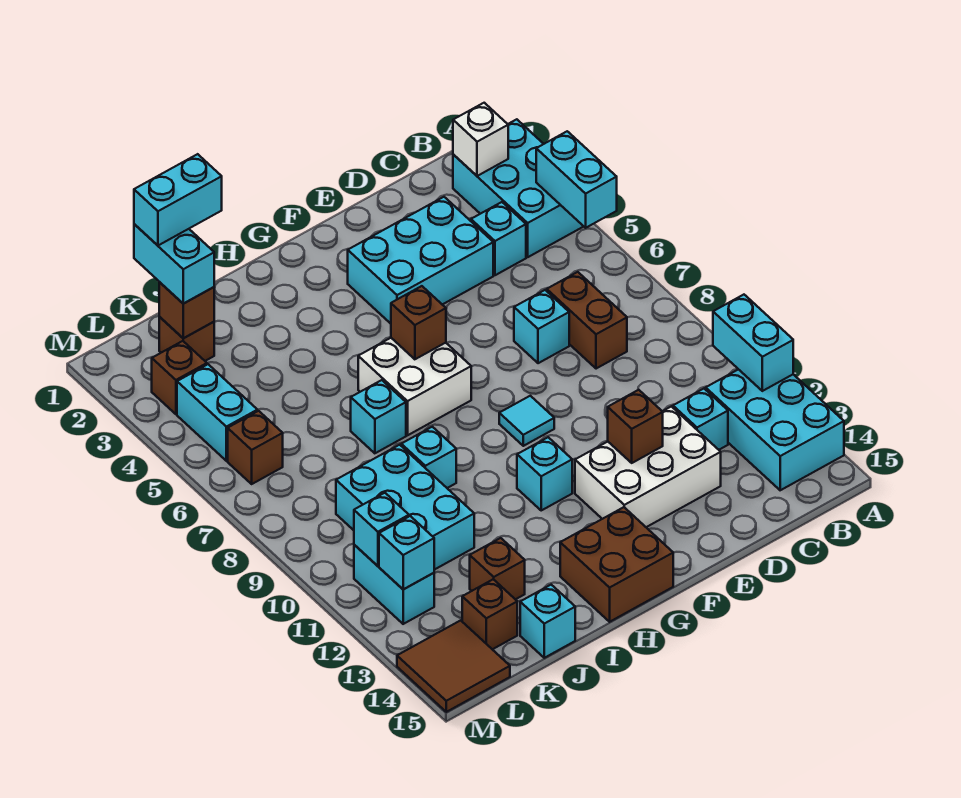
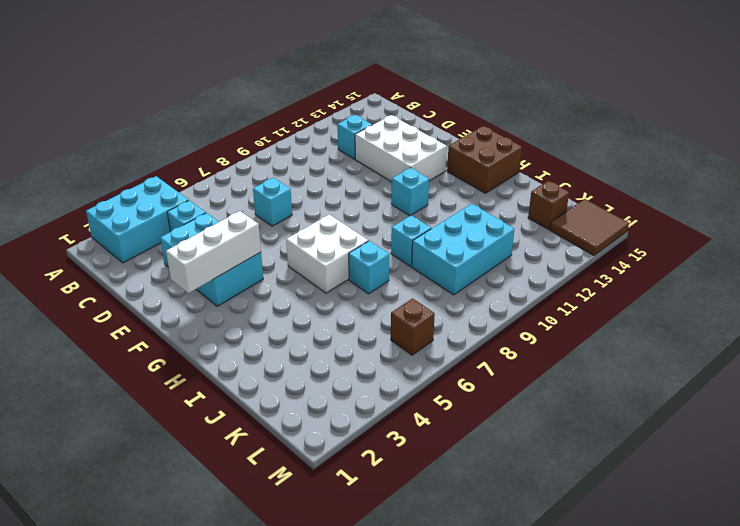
white 1x3 brick [166,211,261,293] -> none
none -> cyan 2x3 brick [706,369,844,490]
none -> brown 1x2 brick [547,272,627,369]
none -> cyan 1x1 tile [499,396,554,446]
none -> brown 1x1 brick [470,538,525,599]

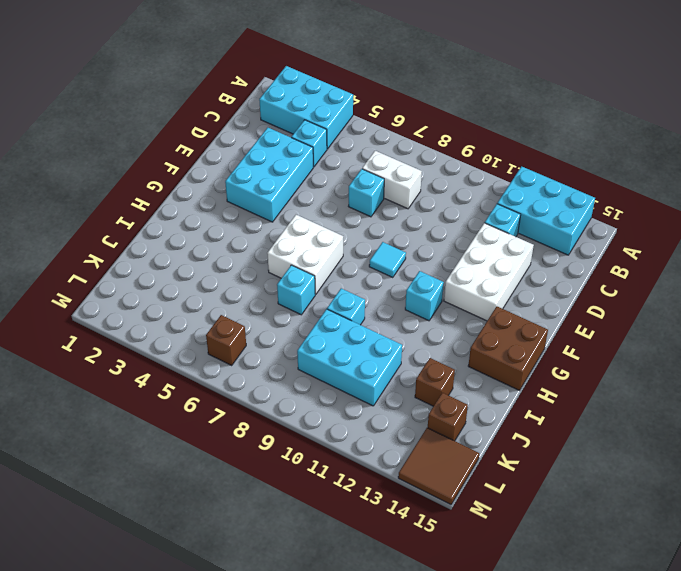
white 1x2 brick [362,151,422,209] -> brown 1x2 brick [547,272,627,369]
none -> cyan 1x1 brick [520,585,575,658]
none -> brown 1x1 brick [159,317,214,361]
none -> brown 1x1 brick [152,341,207,414]
none -> cyan 1x2 brick [177,364,257,461]

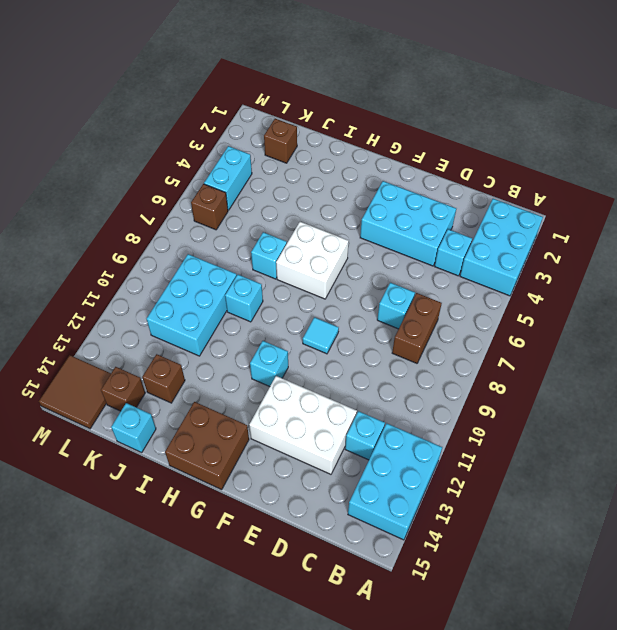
none -> brown 1x1 brick [152,341,207,414]
none -> cyan 1x2 brick [354,545,434,624]
none -> cyan 1x2 brick [536,131,617,228]
none -> cyan 1x2 brick [713,295,793,391]

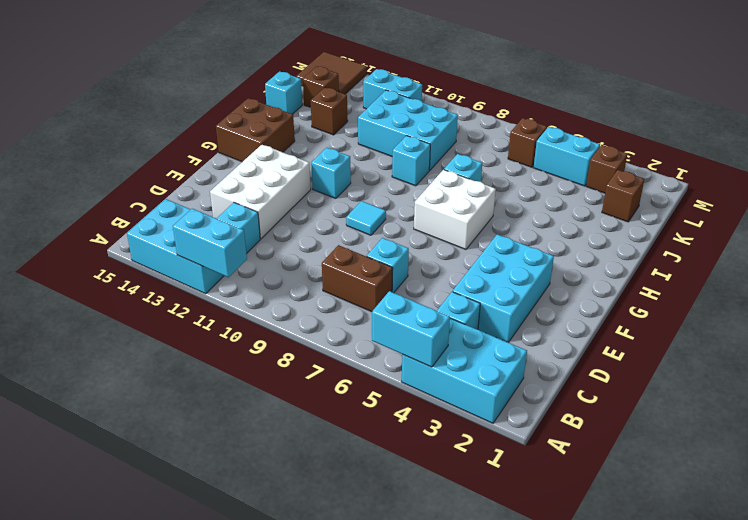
none -> white 1x1 brick [453,103,508,176]
none -> brown 1x1 brick [608,390,663,463]
none -> brown 1x1 brick [391,286,446,359]
none -> brown 1x1 brick [159,282,214,338]

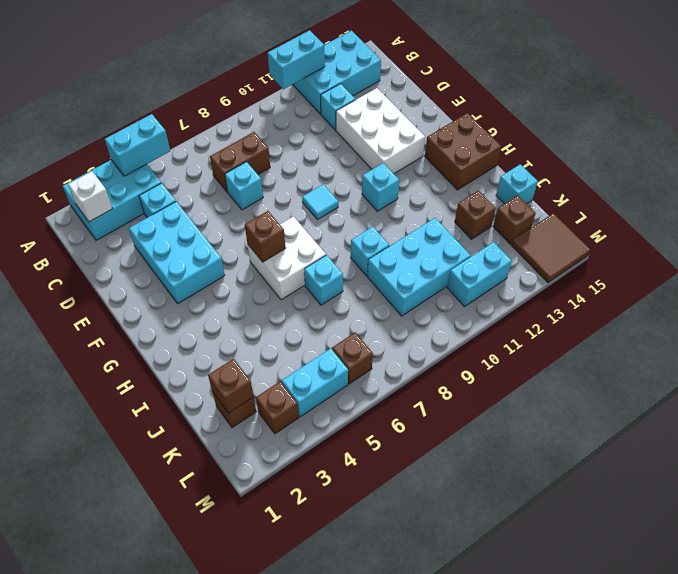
none -> brown 1x1 brick [608,390,663,463]
none -> cyan 1x1 brick [354,493,409,566]
none -> cyan 1x1 brick [379,516,434,589]
none -> cyan 1x2 brick [134,224,214,304]

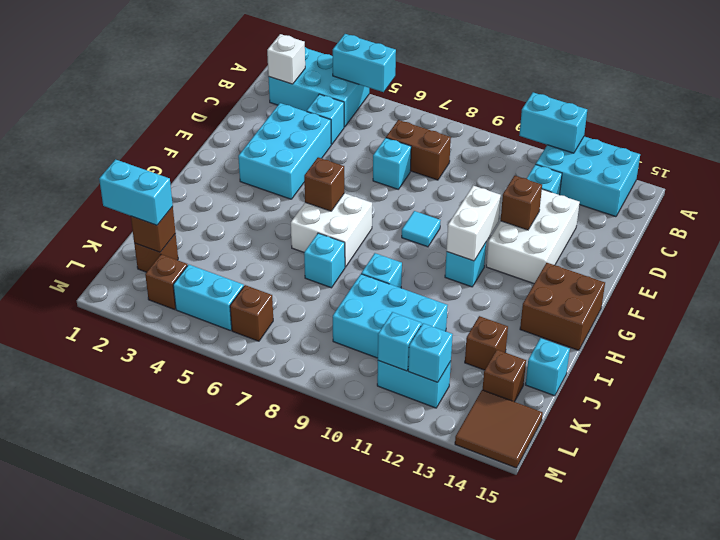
white 1x2 brick [447,186,501,261] -> none
none -> cyan 1x2 brick [134,154,222,245]

